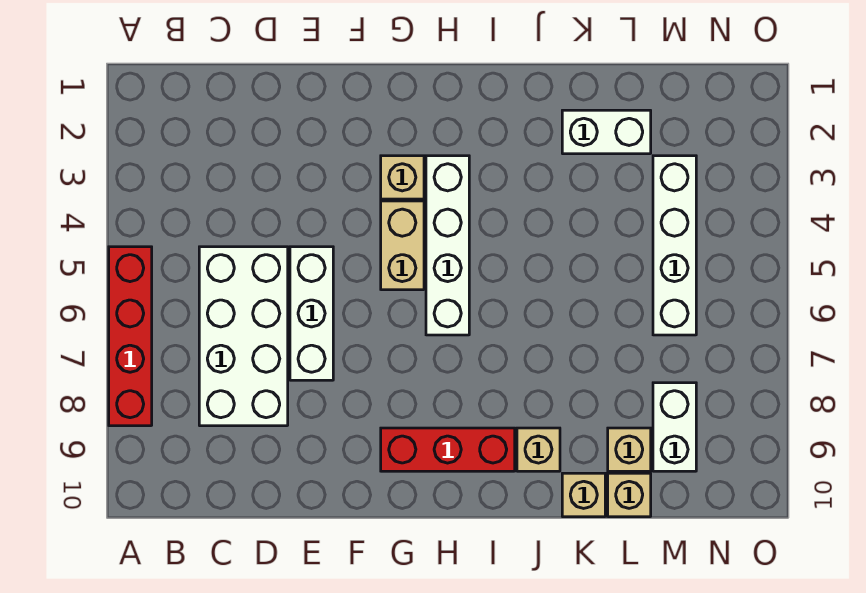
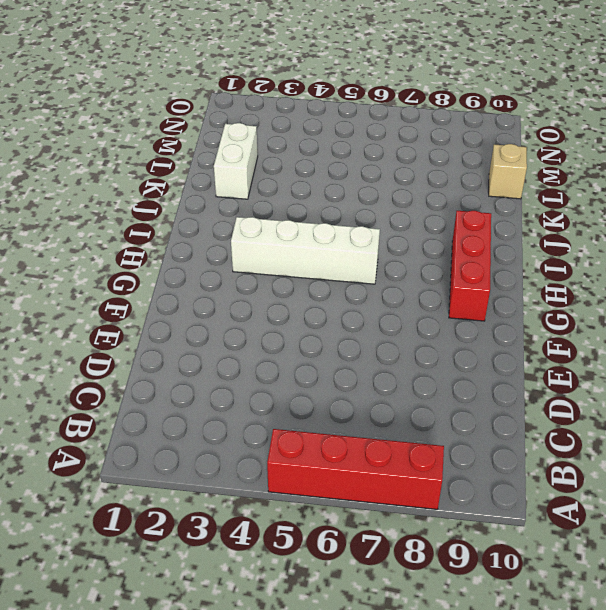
none -> white 2x4 brick [199,247,288,426]
none -> white 1x3 brick [290,247,333,380]
none -> tan 1x1 brick [381,156,424,199]

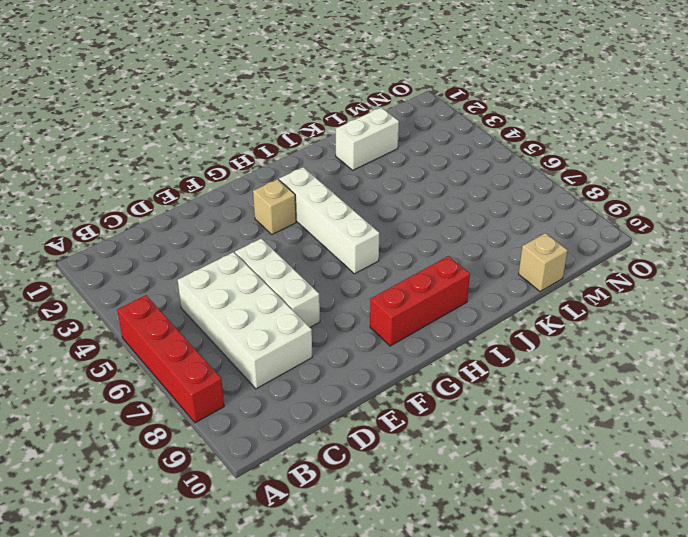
none -> tan 1x2 brick [381,201,424,290]
none -> tan 1x1 brick [517,428,560,471]
none -> tan 1x1 brick [562,473,605,517]

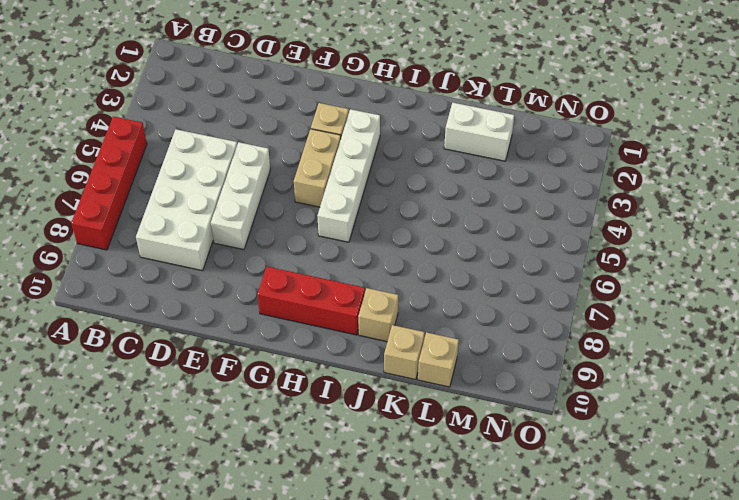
none -> tan 1x1 brick [608,428,651,471]
none -> white 1x4 brick [653,156,696,335]
none -> white 1x2 brick [653,383,696,471]

